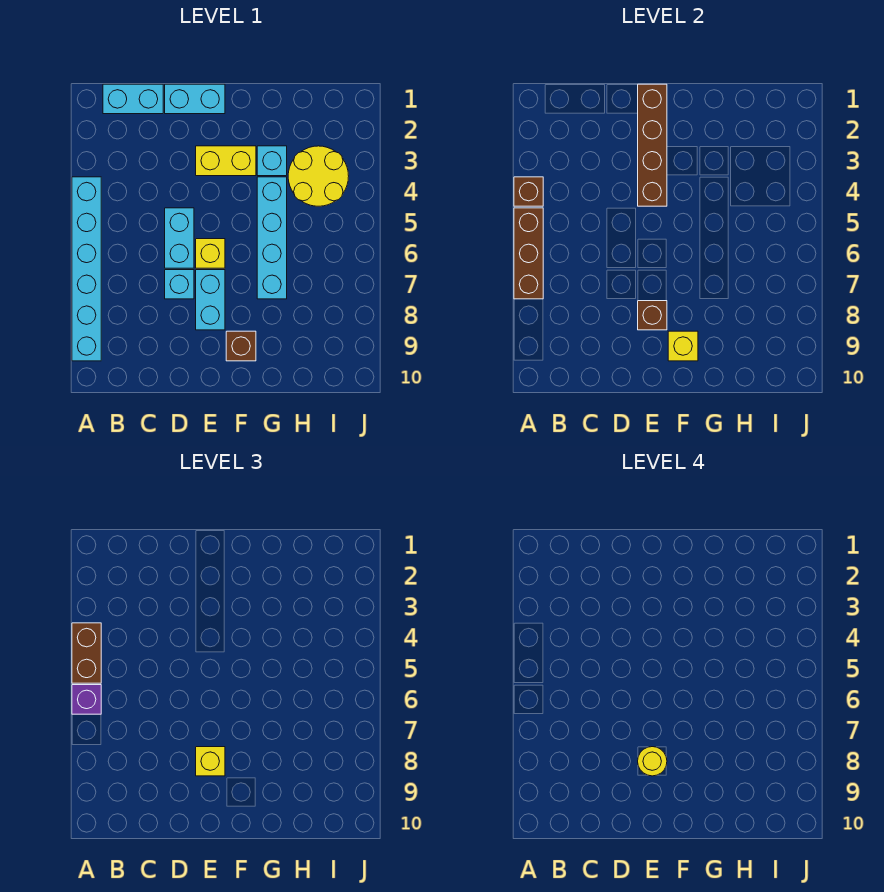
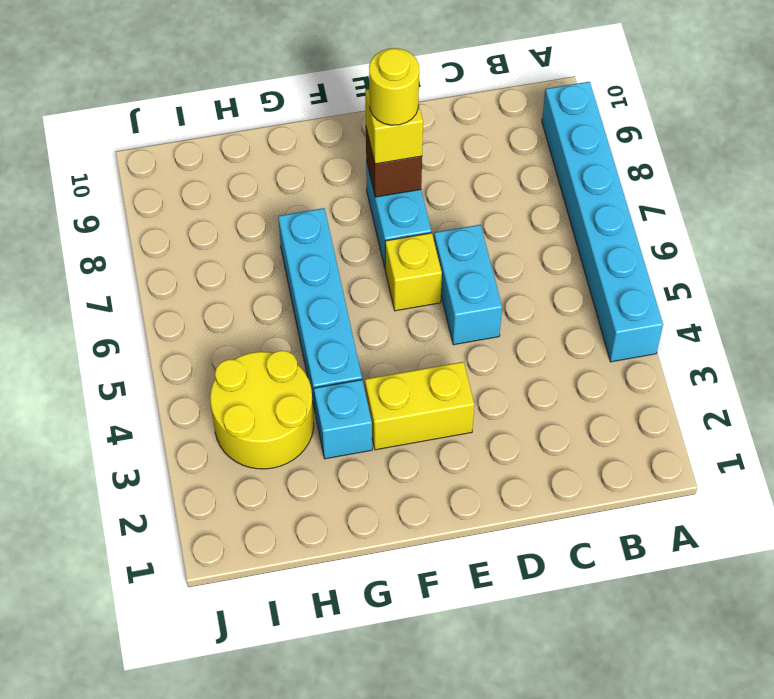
none -> cyan 1x2 brick [103,84,163,114]
none -> cyan 1x2 brick [165,84,225,114]
none -> cyan 1x1 brick [165,270,194,299]

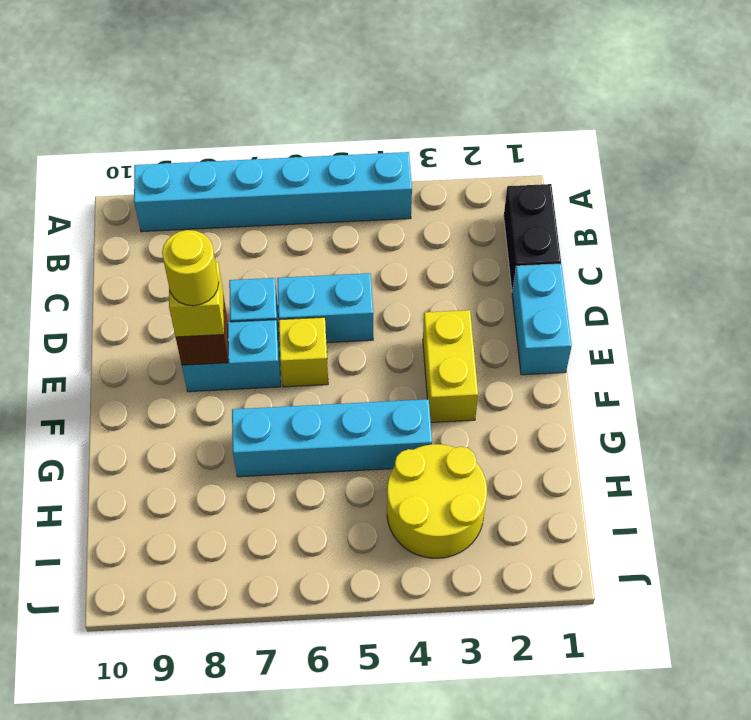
black 1x2 brick [504,184,561,292] -> cyan 1x2 brick [103,84,163,114]
none -> brown 1x1 brick [226,331,256,361]
none -> cyan 1x1 brick [257,146,287,176]
none -> brown 1x1 brick [514,177,543,206]

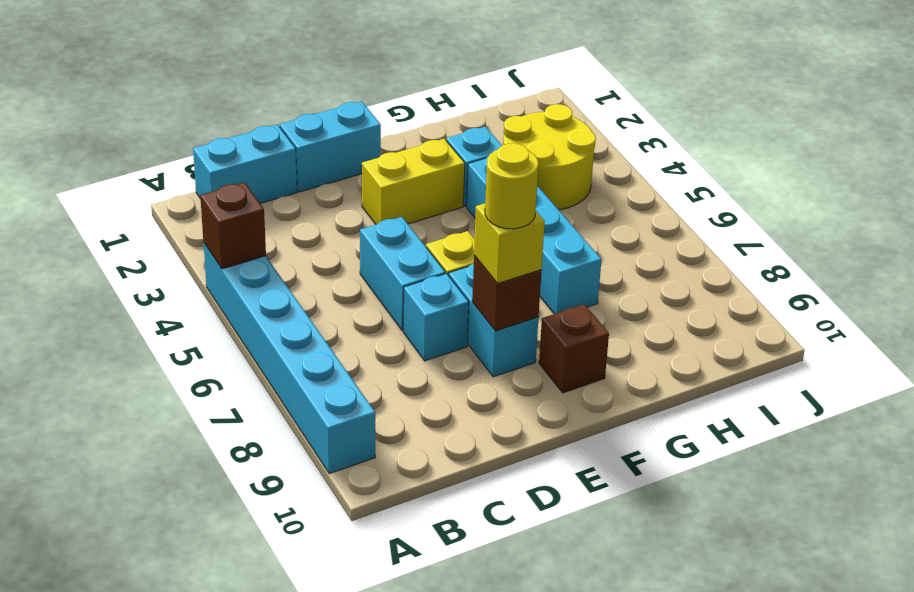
none -> brown 1x3 brick [514,208,543,299]
none -> brown 1x4 brick [638,84,667,206]
none -> yellow 1x1 brick [668,331,698,361]

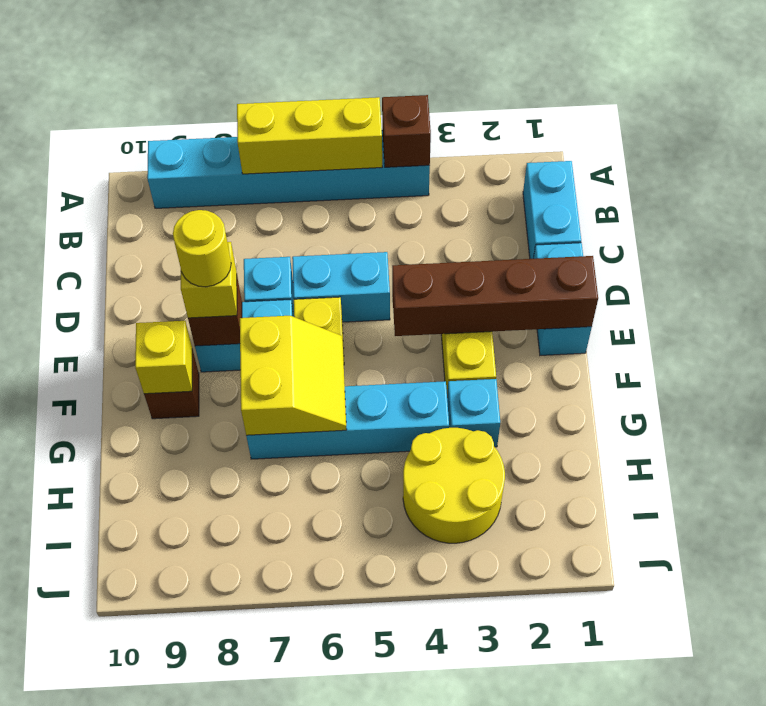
yellow 1x3 brick [237,97,382,174] -> brown 1x3 brick [514,208,543,299]
yellow 2x2 slope [240,316,347,435] -> none
none -> brown 1x2 brick [72,623,101,683]
none -> purple 1x1 brick [72,685,101,714]

